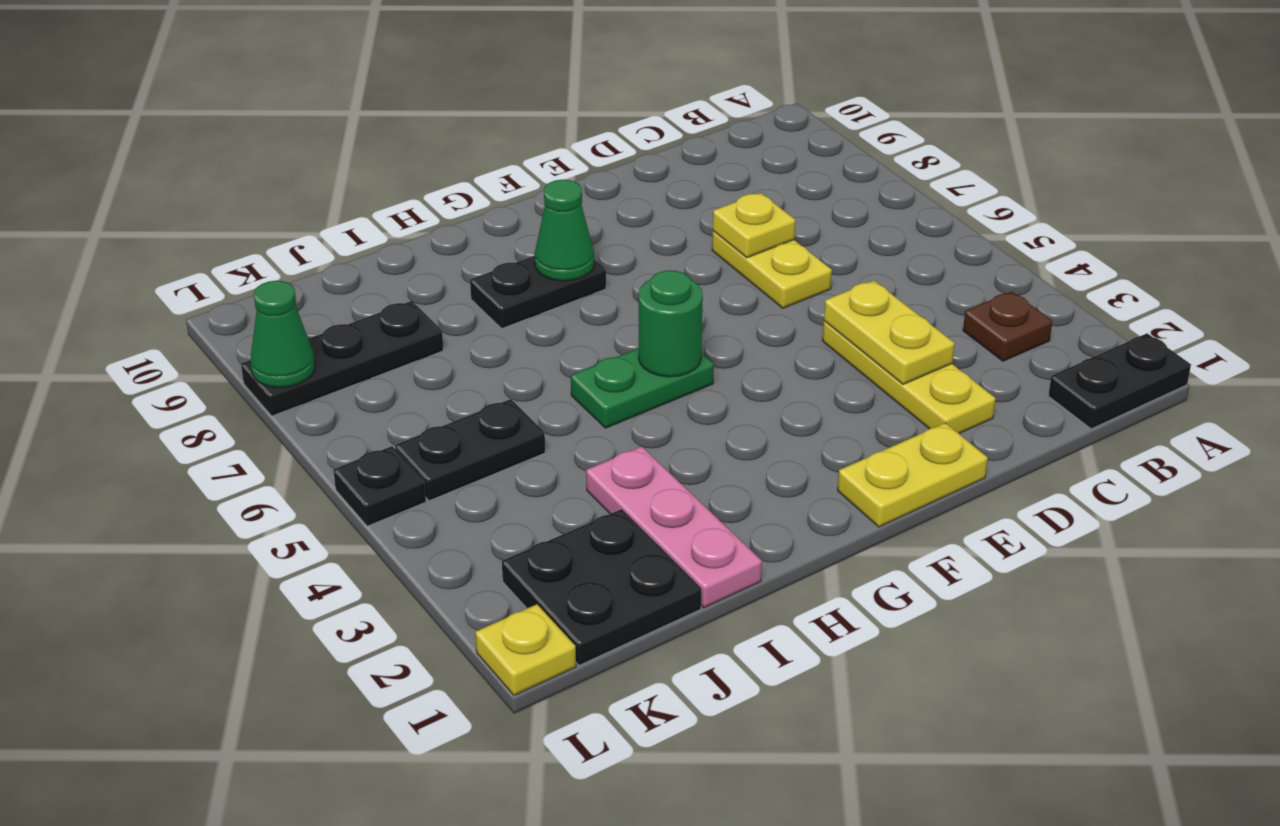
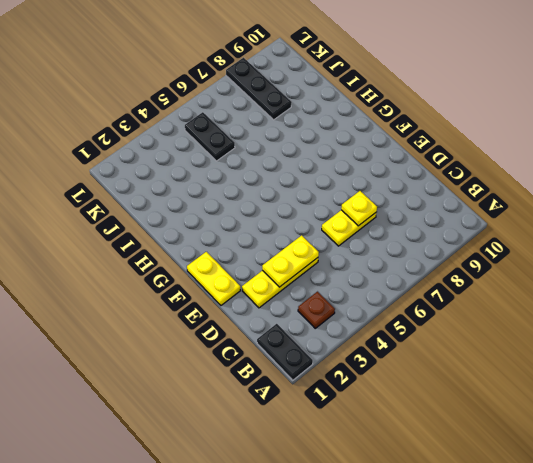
none -> green 1x2 plate [571,348,714,428]
none -> black 1x2 plate [470,256,606,328]
none -> pink 1x3 plate [586,446,762,608]

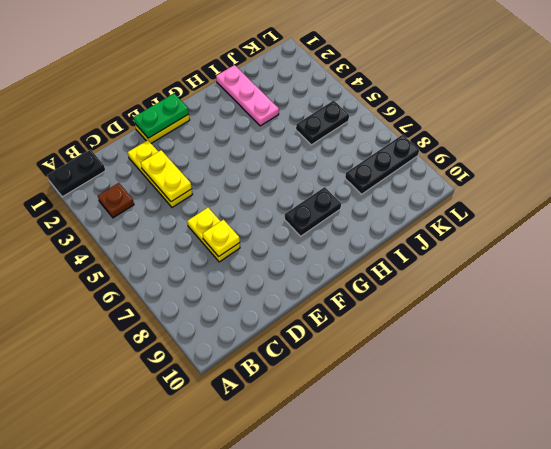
green 1x2 plate [134,94,189,138] -> green 1x2 plate moved to [571,348,714,428]
none -> black 2x2 plate [502,509,701,665]
none -> yellow 1x1 plate [475,604,576,695]
none -> black 1x1 plate [333,446,426,526]

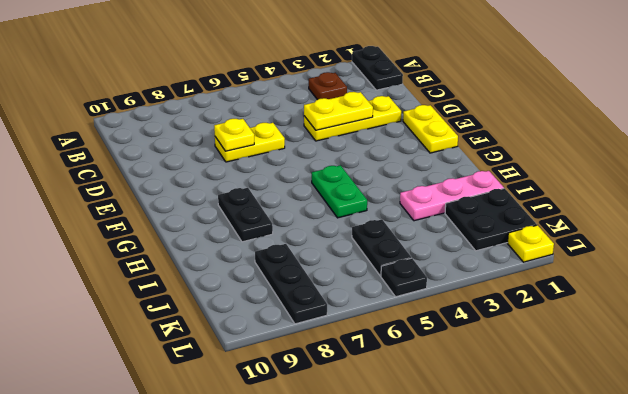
none -> green 1x1 round brick [638,270,703,377]
none -> green 1x1 cone [535,180,594,281]
none -> green 1x1 cone [250,281,315,388]

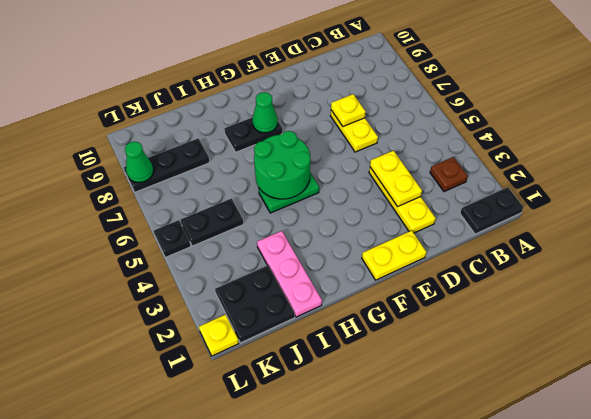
green 2x2 round brick [254,131,310,199] -> green 1x1 round brick [638,270,703,377]

